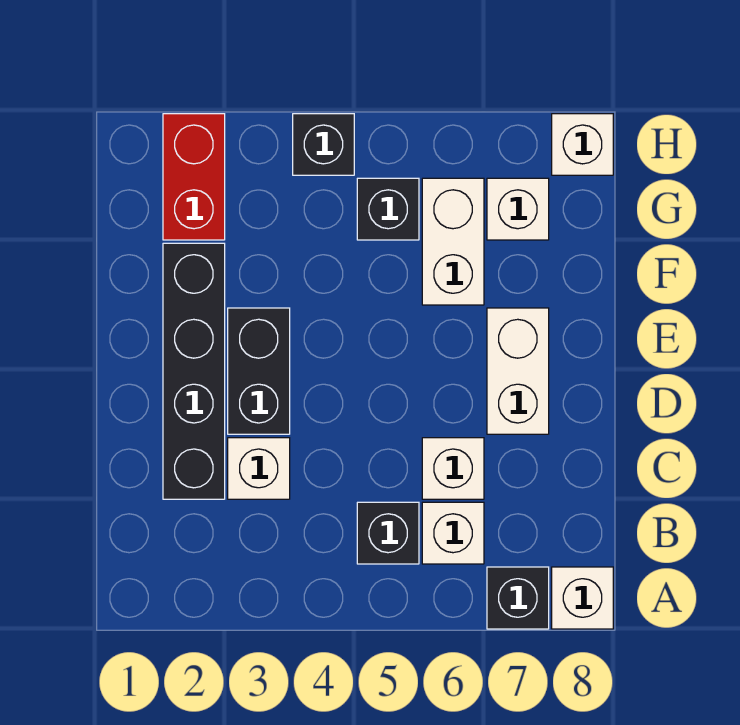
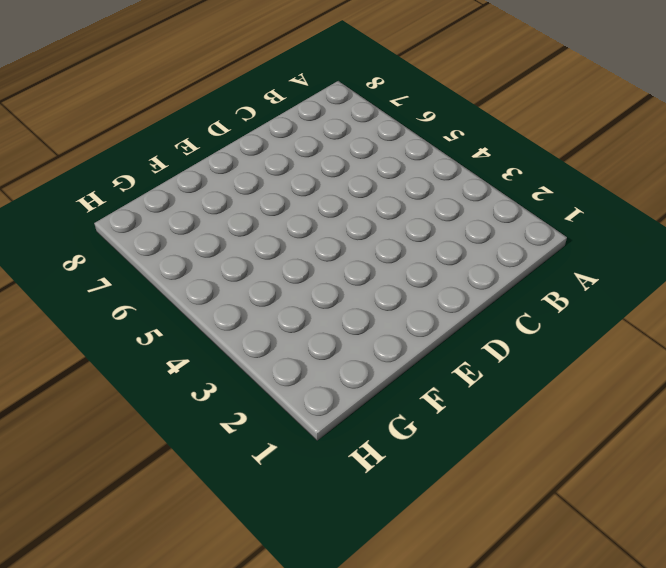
none -> black 1x1 brick [487,567,549,629]
none -> white 1x1 brick [552,567,613,629]
none -> black 1x1 brick [357,502,419,564]

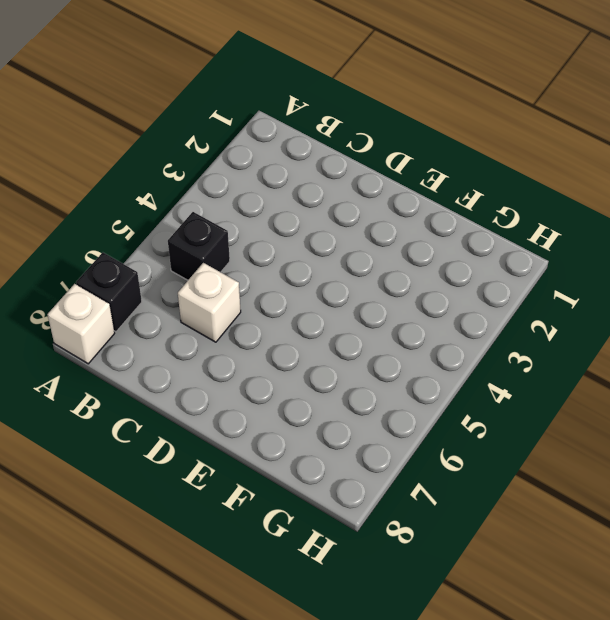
none -> white 1x1 brick [422,502,484,564]
none -> black 1x4 brick [163,243,225,499]
none -> white 1x1 brick [228,438,290,499]

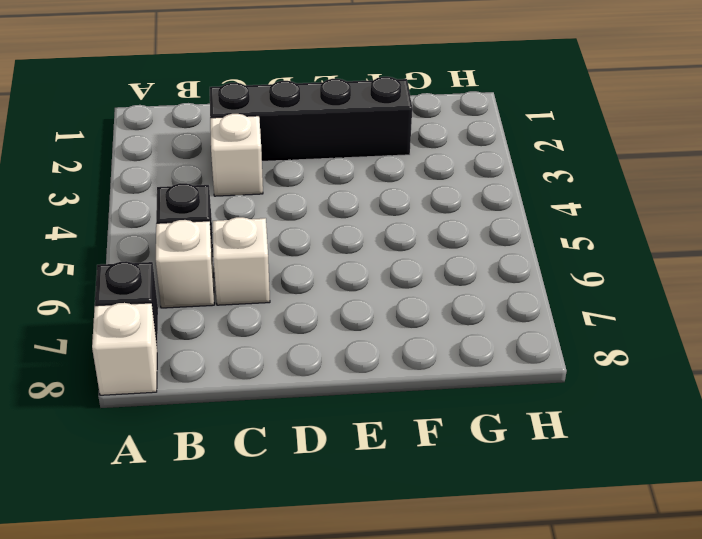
none -> black 1x2 brick [228,308,290,434]
none -> white 1x2 brick [487,308,549,434]
none -> white 1x2 brick [422,178,484,305]

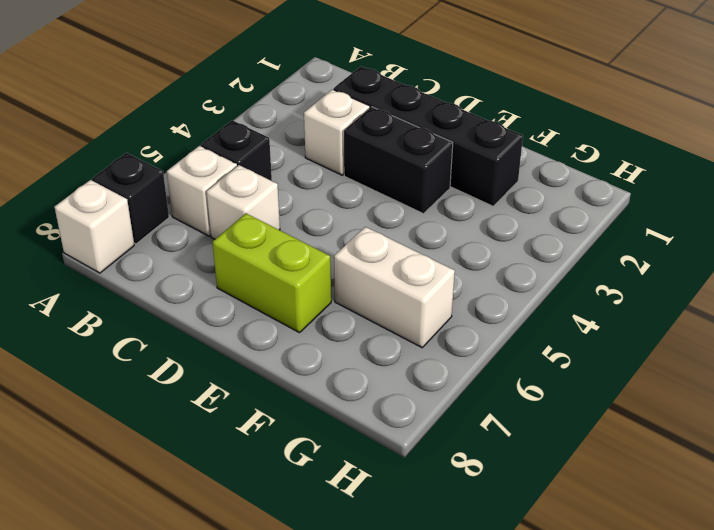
lime 1x2 brick [213,214,331,333] -> white 1x2 brick [487,308,549,434]
none -> red 1x2 brick [163,114,225,240]
none -> black 1x1 brick [357,178,419,240]
none -> white 1x1 brick [487,178,549,240]

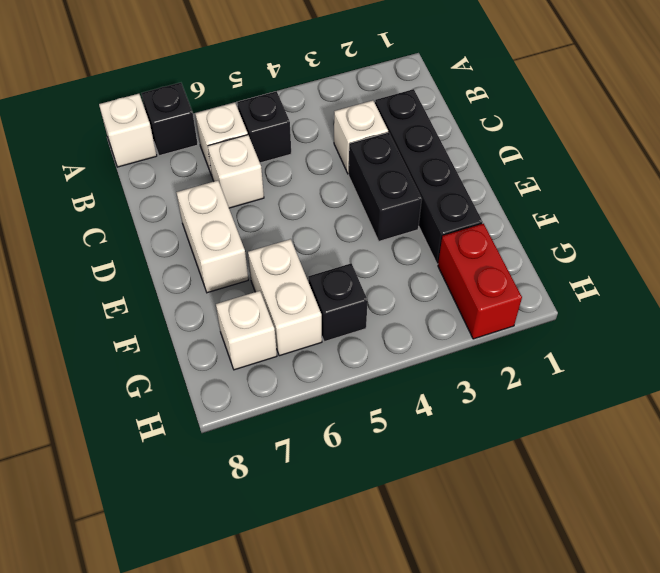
none -> black 1x1 brick [293,114,354,175]
none -> white 1x1 brick [552,114,613,175]

